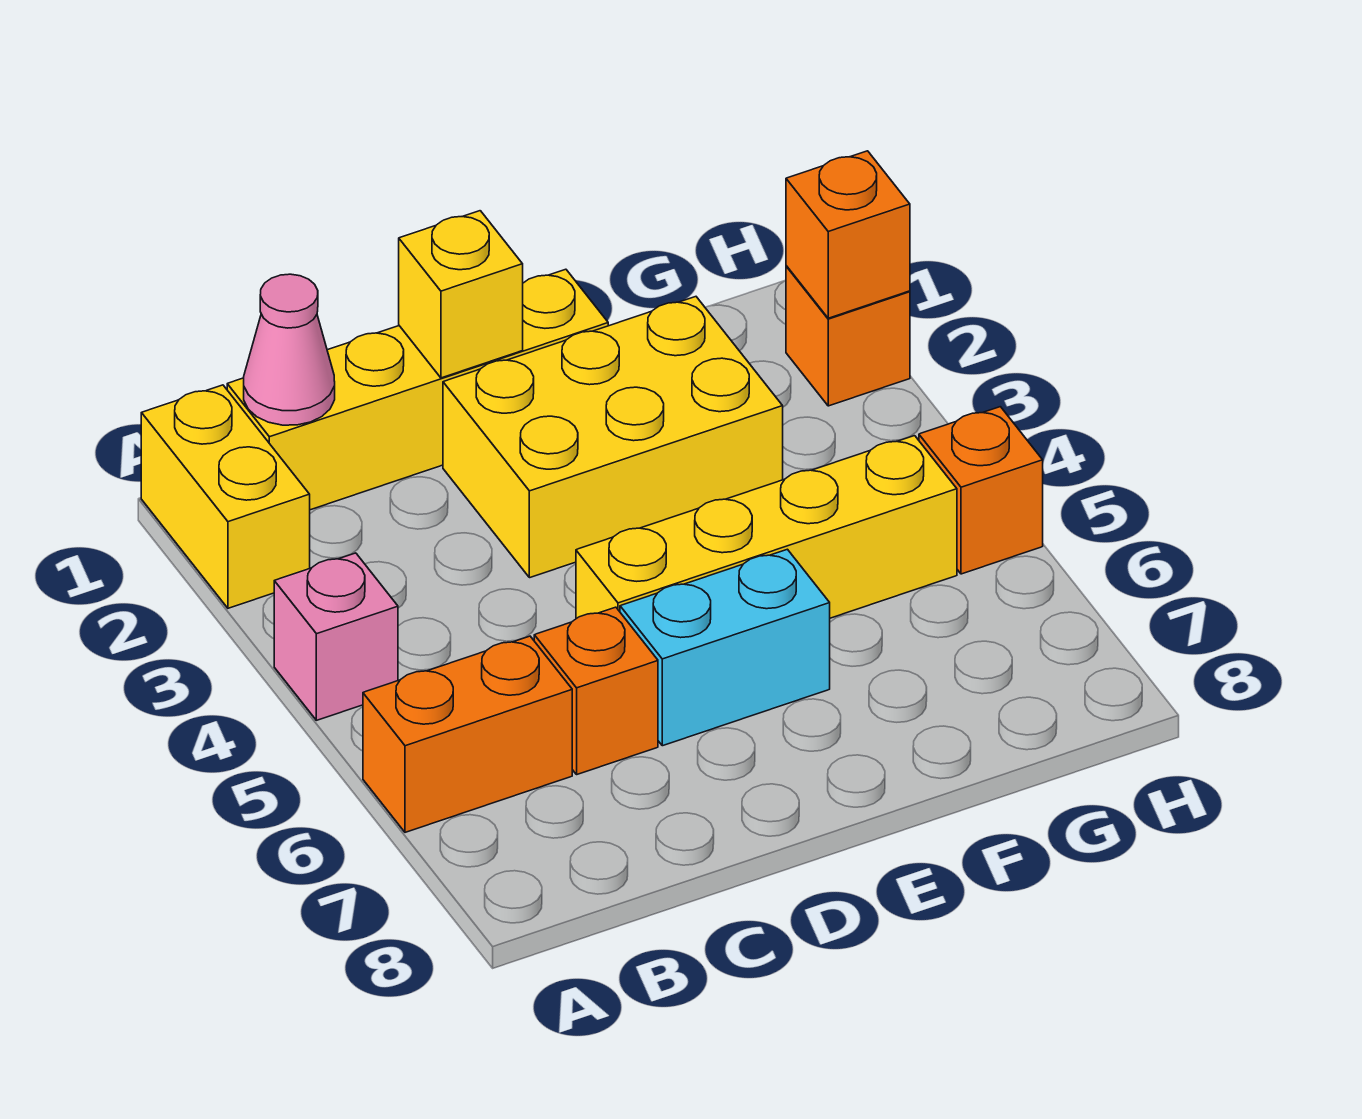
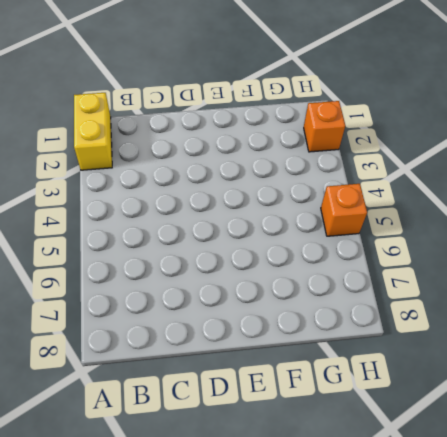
none -> pink 1x1 brick [274,553,398,720]
none -> orange 1x2 brick [363,636,572,832]
none -> yellow 1x4 brick [227,269,608,510]

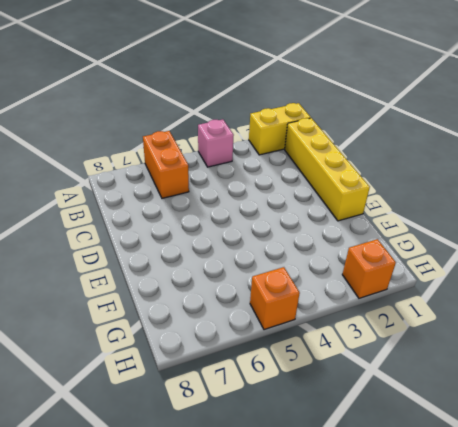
none -> orange 1x1 brick [534,607,658,774]
none -> yellow 2x3 brick [443,297,783,578]
none -> yellow 1x4 brick [576,436,957,619]

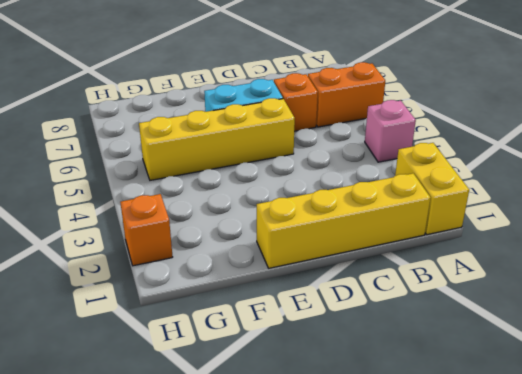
none -> yellow 2x3 brick [443,297,783,578]
none -> orange 1x1 brick [919,407,1043,574]
none -> pink 1x1 cone [244,274,335,425]

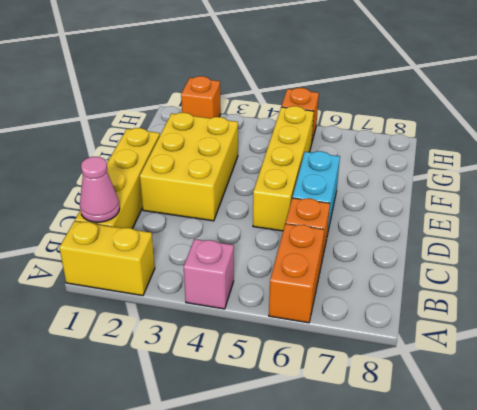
none -> yellow 1x1 brick [399,211,523,378]
none -> orange 1x1 brick [786,151,910,318]

